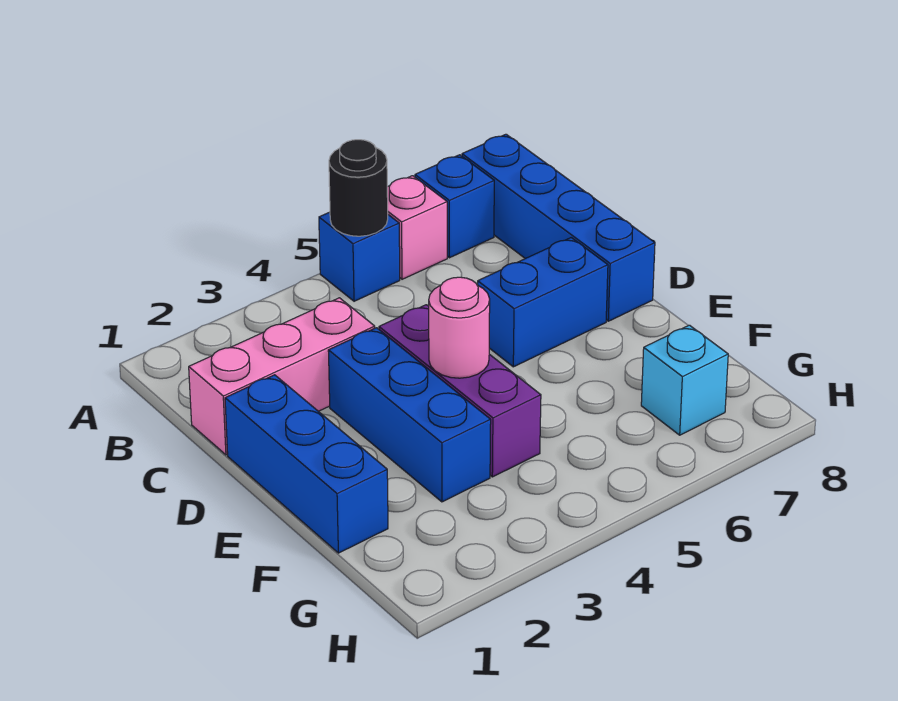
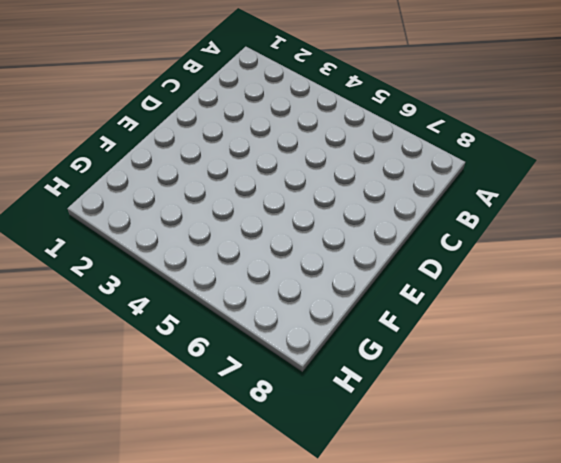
none -> blue 1x1 brick [319,212,400,301]
none -> pink 1x1 brick [387,176,447,279]
none -> blue 1x1 brick [415,155,494,258]

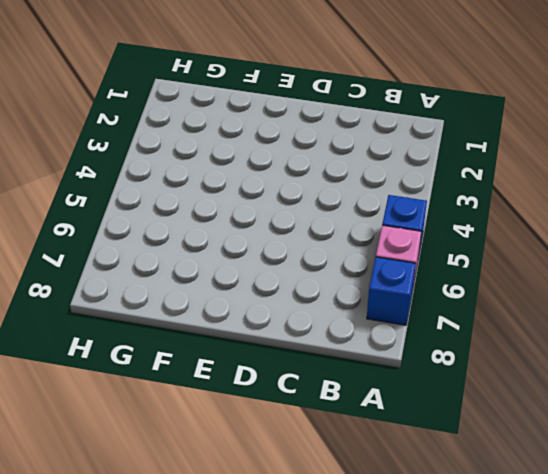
none -> blue 1x4 brick [462,134,655,321]
none -> pink 1x3 brick [189,298,375,455]
none -> blue 1x3 brick [225,375,388,553]

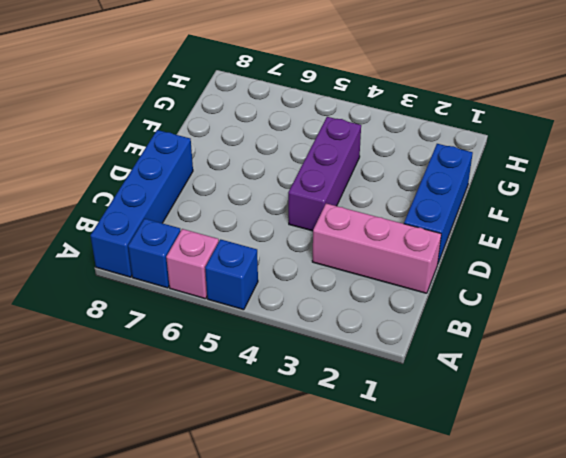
none -> blue 1x3 brick [328,328,491,502]
none -> blue 1x2 brick [478,238,608,367]
none -> cyan 1x1 brick [641,325,728,435]

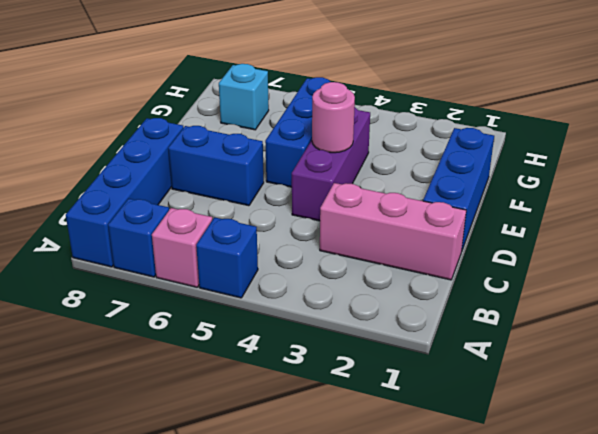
blue 1x3 brick [265,77,330,187] -> blue 1x3 brick moved to [328,328,491,502]
none -> black 1x1 round brick [329,140,388,236]

